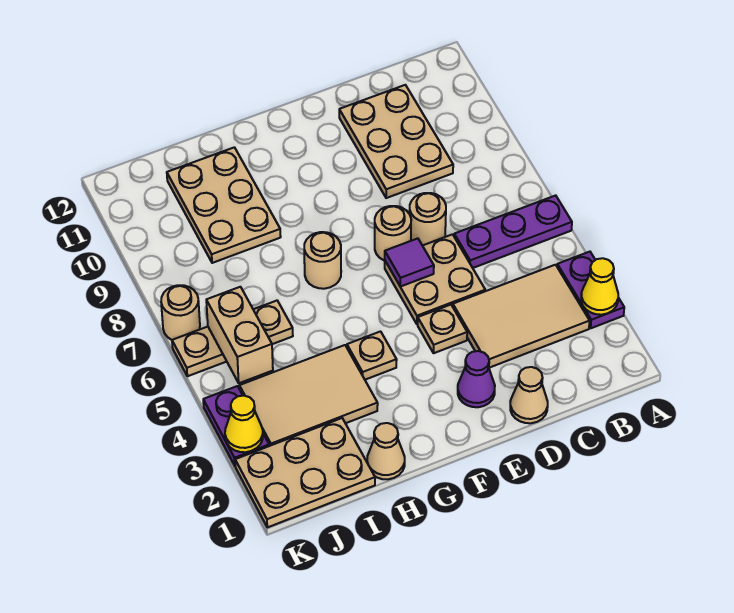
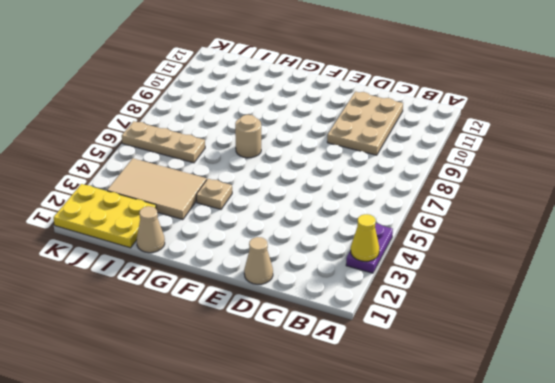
yellow 2x3 plate [54,184,156,248] -> tan 2x3 plate [235,418,375,527]
none -> purple 1x3 plate [454,195,572,268]
none -> tan 2x3 tile [453,265,590,368]
none -> tan 2x2 plate [385,234,485,324]

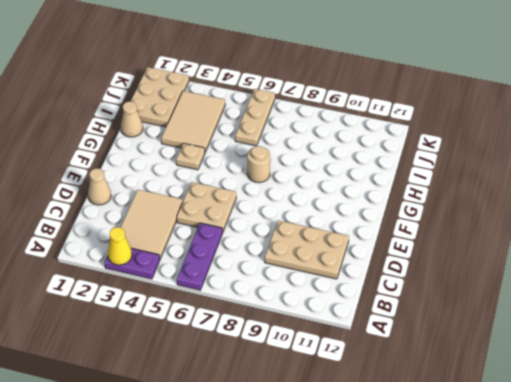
none -> tan 1x1 round brick [410,193,446,246]
none -> purple 1x1 cone [458,351,495,407]
none -> tan 1x1 plate [418,305,467,353]

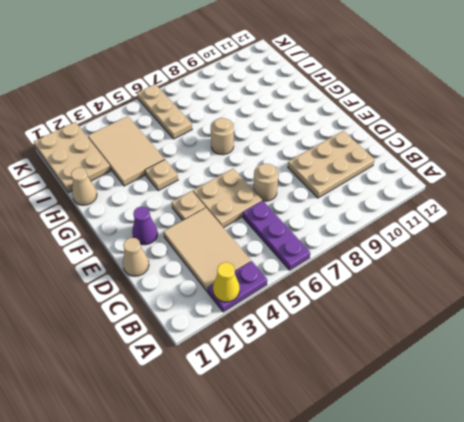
none -> tan 1x1 round brick [375,206,411,261]
none -> tan 2x3 plate [167,147,281,263]
none -> purple 1x2 plate [203,386,269,465]

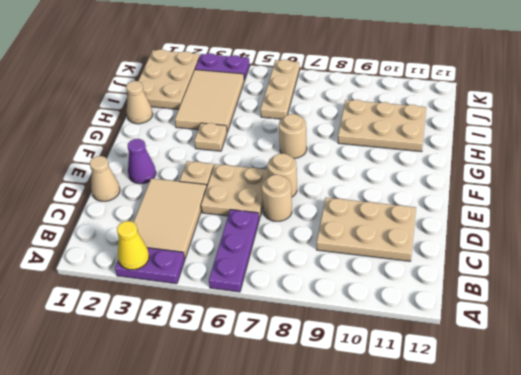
none -> tan 1x1 round brick [161,285,200,340]
none -> purple 1x1 tile [385,238,434,287]
none -> tan 1x2 brick [206,287,273,383]

